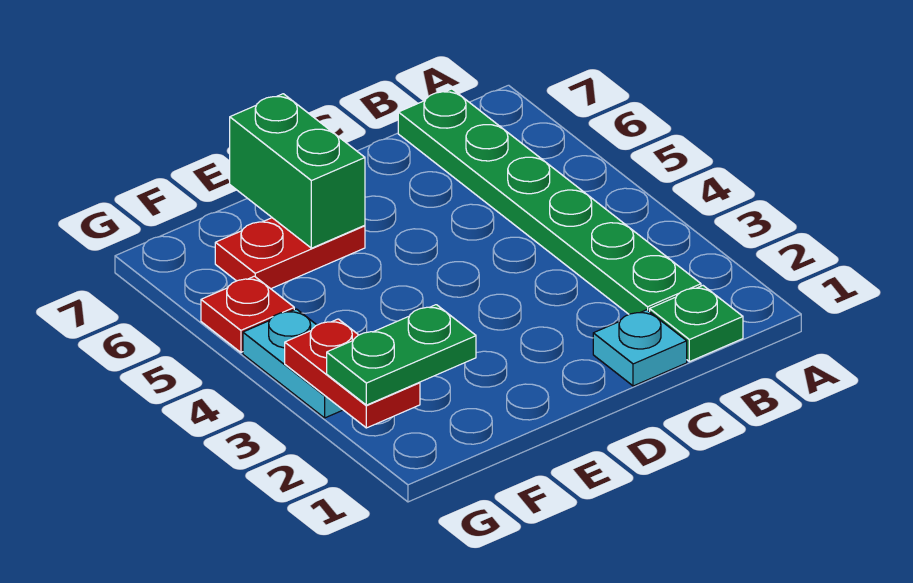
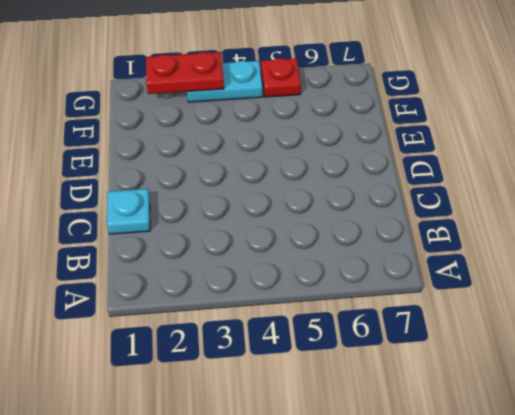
none -> green 1x1 plate [650,286,743,362]
none -> green 1x6 plate [398,89,701,314]

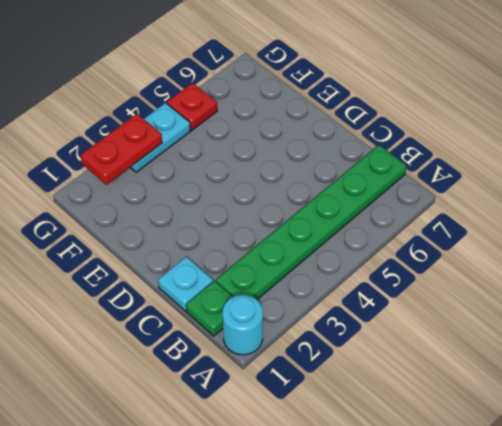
cyan 1x1 round brick [223,295,263,355] -> none
none -> red 1x2 plate [215,218,365,289]
none -> green 1x2 brick [230,94,365,248]

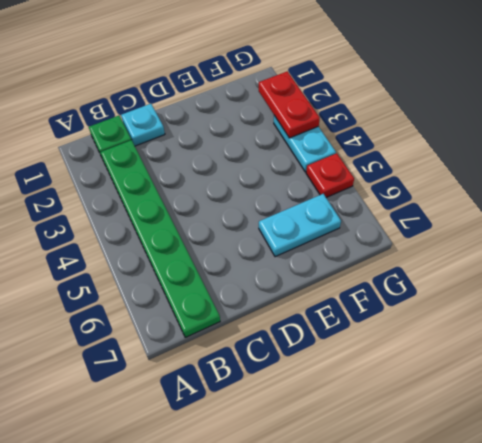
cyan 1x2 plate [259,194,341,257] -> red 1x2 plate [215,218,365,289]
none -> green 1x2 brick [230,94,365,248]
none -> green 1x2 plate [327,305,476,405]

